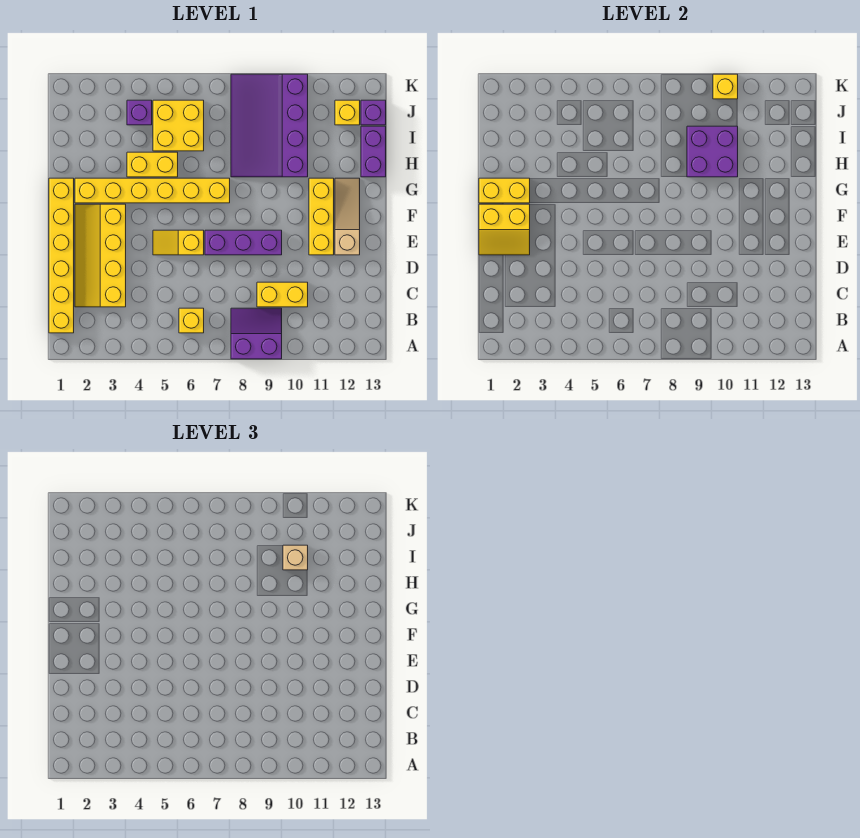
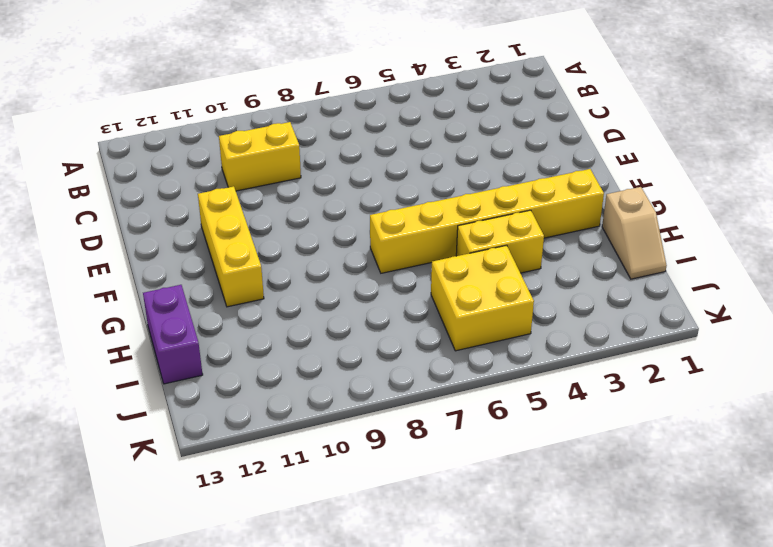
tan 1x2 slope [602,187,667,279] -> none
none -> purple 2x2 slope [231,308,282,359]
none -> yellow 1x6 brick [49,178,74,333]
none -> yellow 1x1 brick [179,308,204,333]

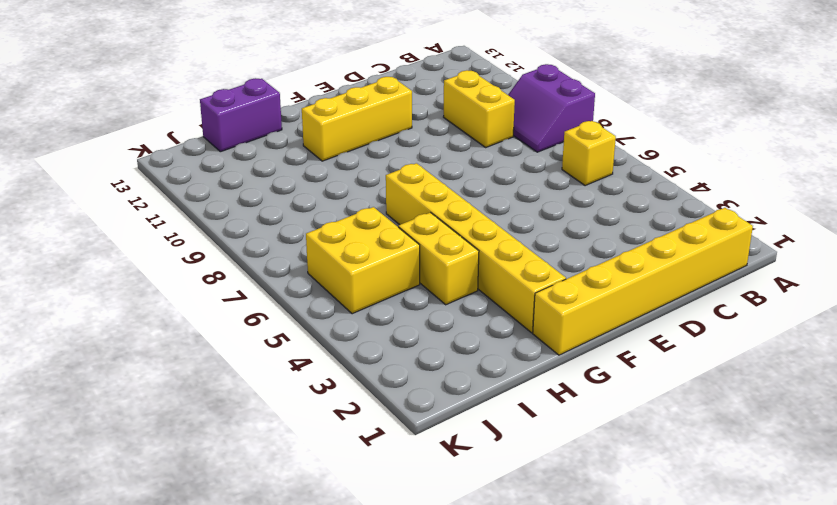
none -> yellow 2x4 slope [75,204,126,307]
none -> yellow 1x2 slope [153,230,204,255]
none -> purple 1x3 brick [205,230,282,255]

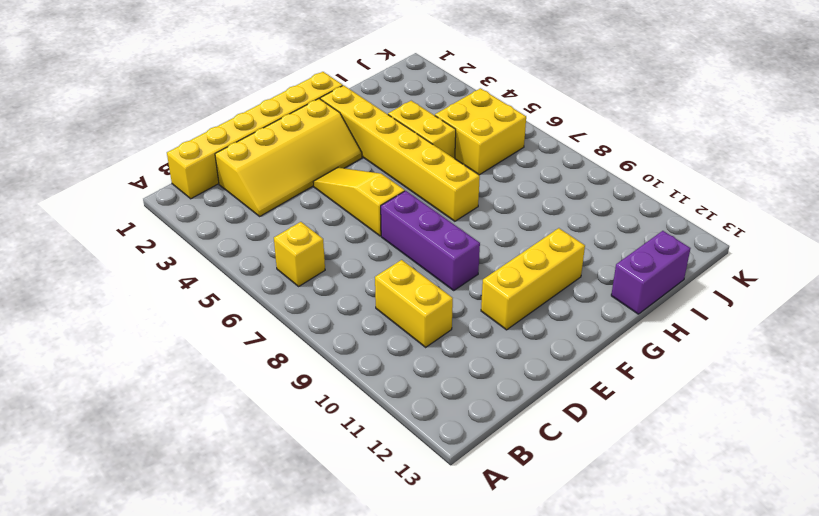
yellow 2x4 slope [215,99,362,216] -> yellow 2x4 slope turned to [75,204,126,307]
yellow 1x3 slope [313,168,405,236] -> yellow 1x2 slope [153,230,204,255]
none -> purple 2x2 slope [231,308,282,359]
none -> tan 1x3 slope [335,178,360,255]
none -> purple 3x4 slope [231,74,308,177]

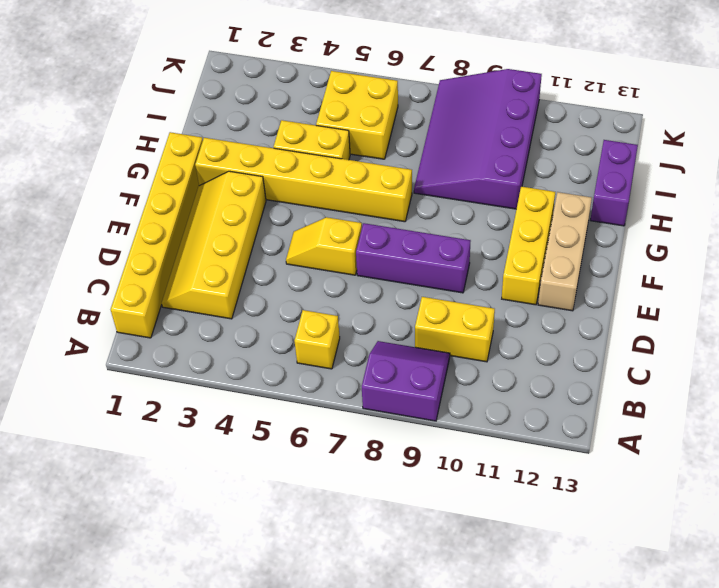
tan 1x3 brick [538,192,592,311] -> tan 1x3 slope [335,178,360,255]
none -> purple 1x1 brick [127,100,152,125]
none -> yellow 1x1 brick [335,100,360,125]
none -> purple 1x1 brick [361,100,386,125]

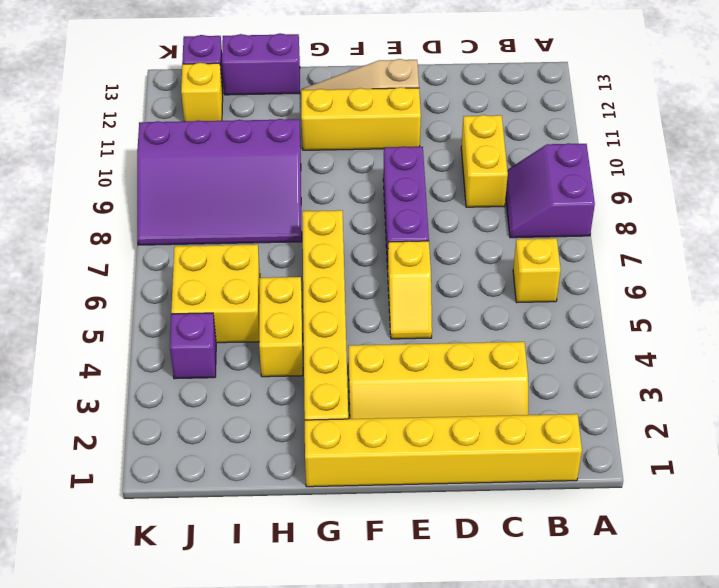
none -> yellow 2x2 slope [479,204,530,255]
none -> yellow 1x2 brick [479,178,530,203]
none -> purple 2x2 brick [687,126,738,177]

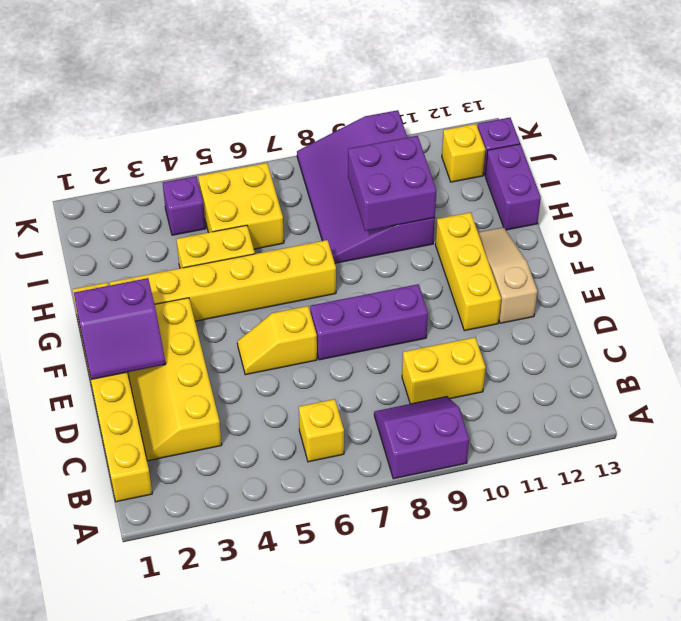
purple 2x2 slope [74,278,166,379] -> yellow 2x2 slope [479,204,530,255]
none -> yellow 1x2 brick [479,178,530,203]
none -> yellow 1x1 brick [713,74,738,99]
none -> tan 1x1 brick [283,545,308,570]

